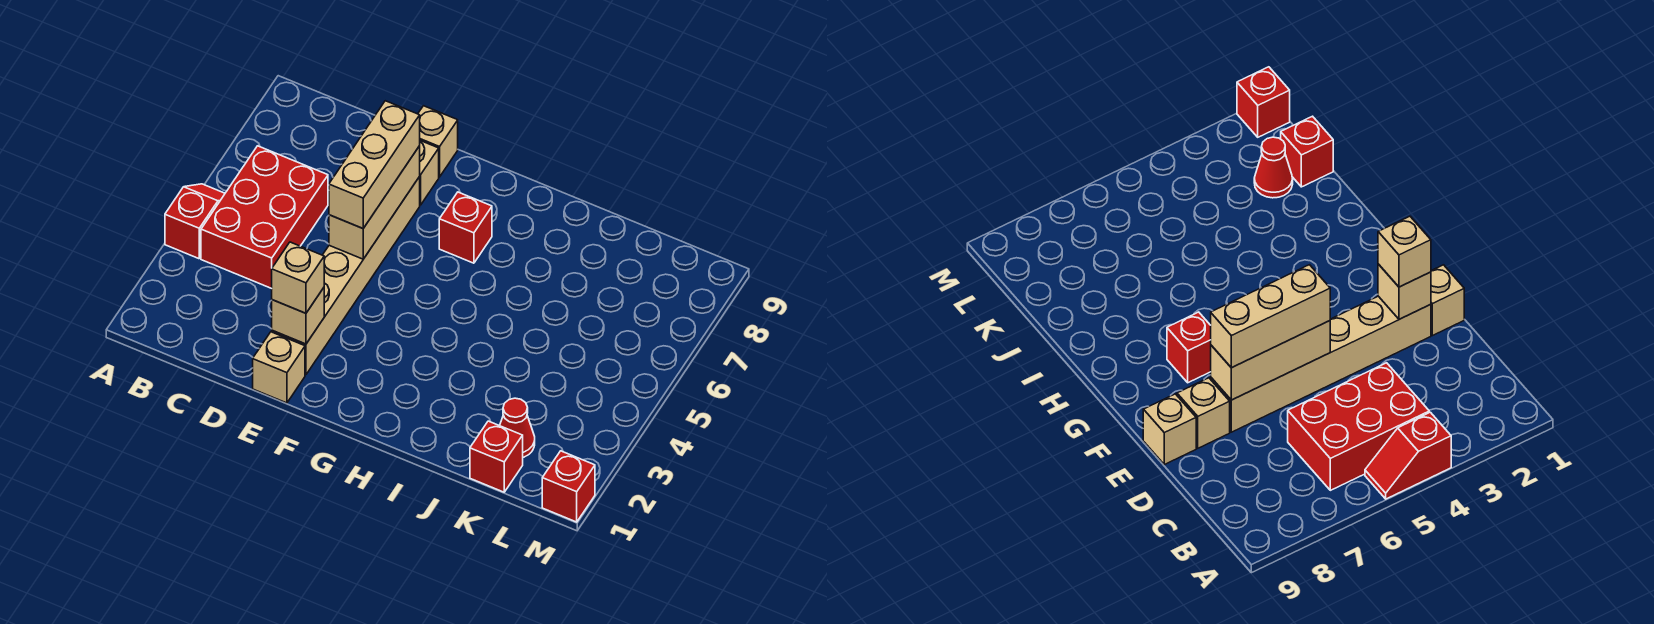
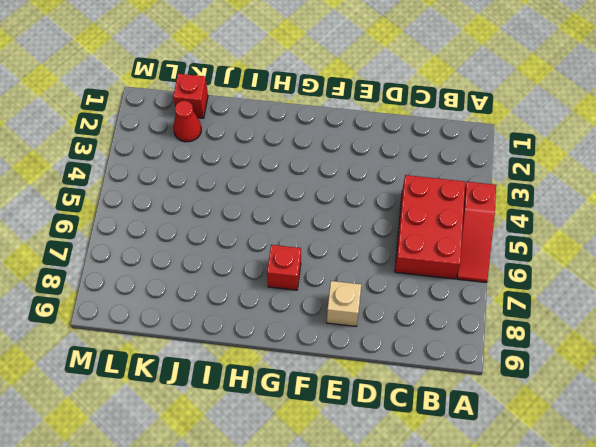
red 1x3 slope [457,182,496,282] -> red 1x2 slope [165,184,225,259]
none -> tan 1x1 brick [253,332,305,403]
none -> tan 1x6 brick [272,177,420,375]
none -> tan 1x1 brick [418,106,458,177]

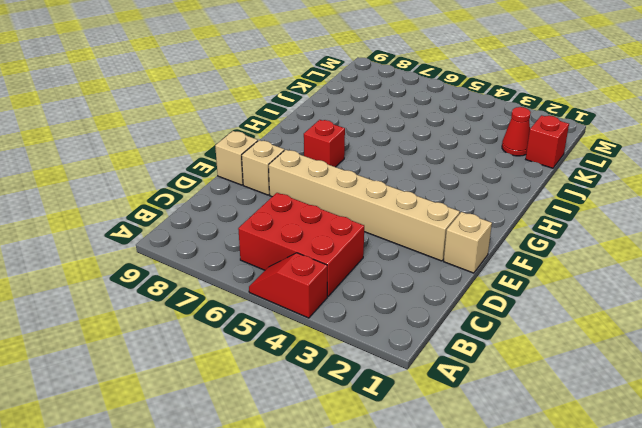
none -> red 1x1 brick [542,451,595,522]
none -> tan 1x1 brick [272,288,324,344]
none -> tan 1x3 brick [329,146,420,259]

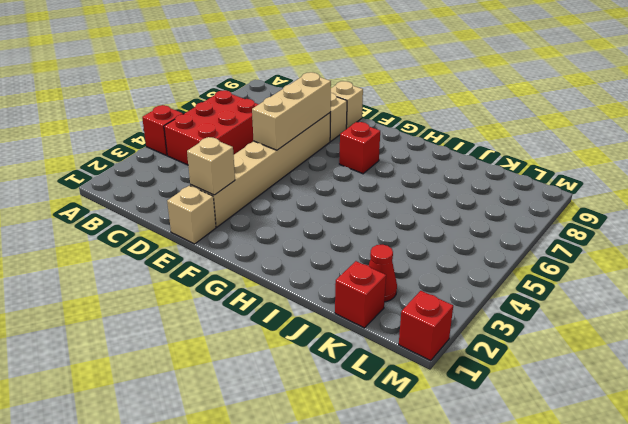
none -> tan 1x1 brick [272,242,324,313]
none -> tan 1x3 brick [329,101,420,228]

